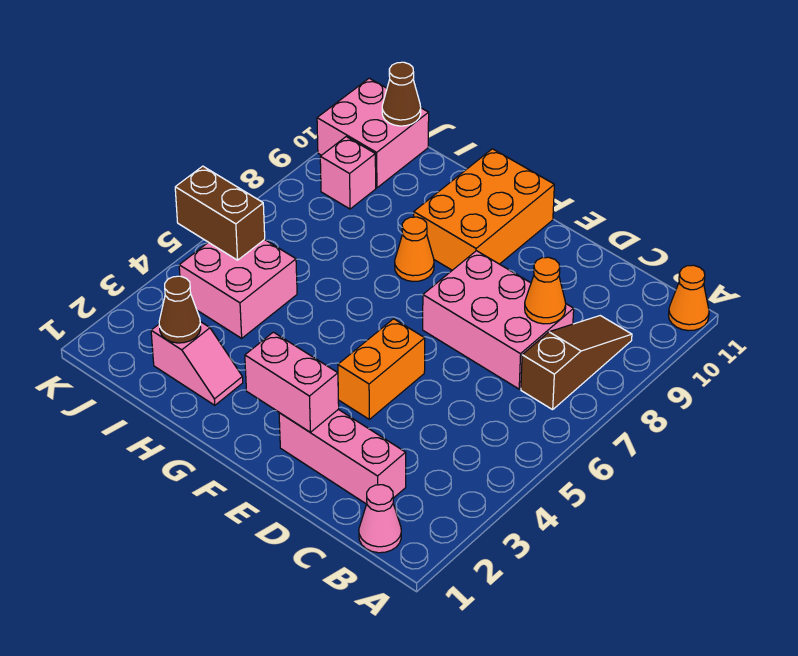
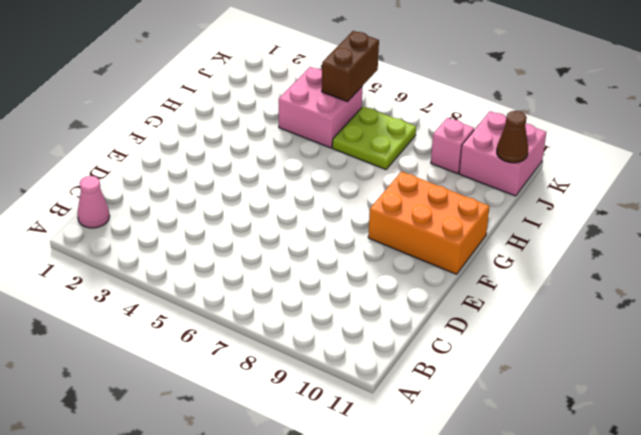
lime 2x2 plate [332,106,416,169] -> none
none -> orange 1x1 cone [669,265,709,331]
none -> brown 1x3 slope [521,316,632,410]
none -> pink 1x3 brick [279,409,406,504]

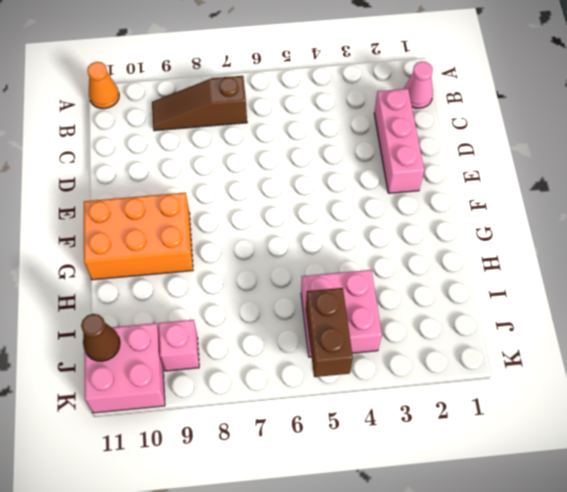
none -> pink 2x3 brick [423,251,574,389]
none -> orange 1x2 brick [338,319,425,419]
none -> orange 1x1 cone [395,217,434,281]

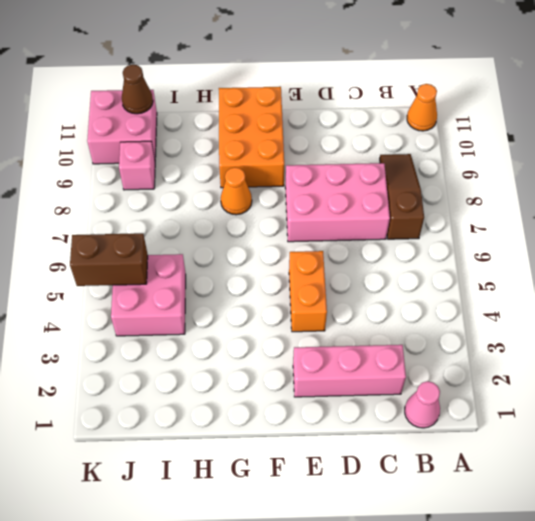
none -> pink 1x2 slope [151,322,243,405]
none -> orange 1x1 cone [525,257,566,324]
none -> pink 1x2 brick [245,332,339,432]

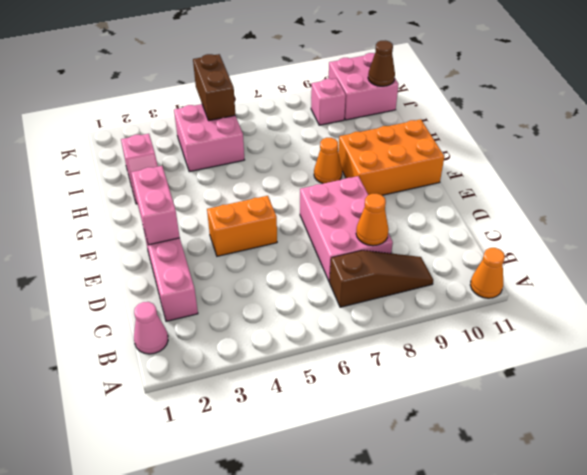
none -> brown 1x1 cone [159,276,201,343]

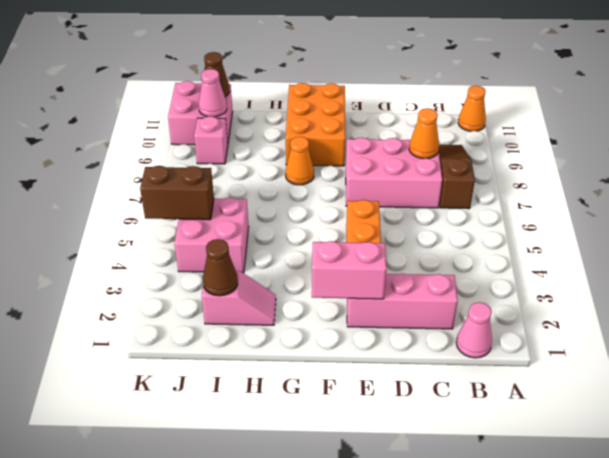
pink 1x1 cone [199,69,227,117] -> none

